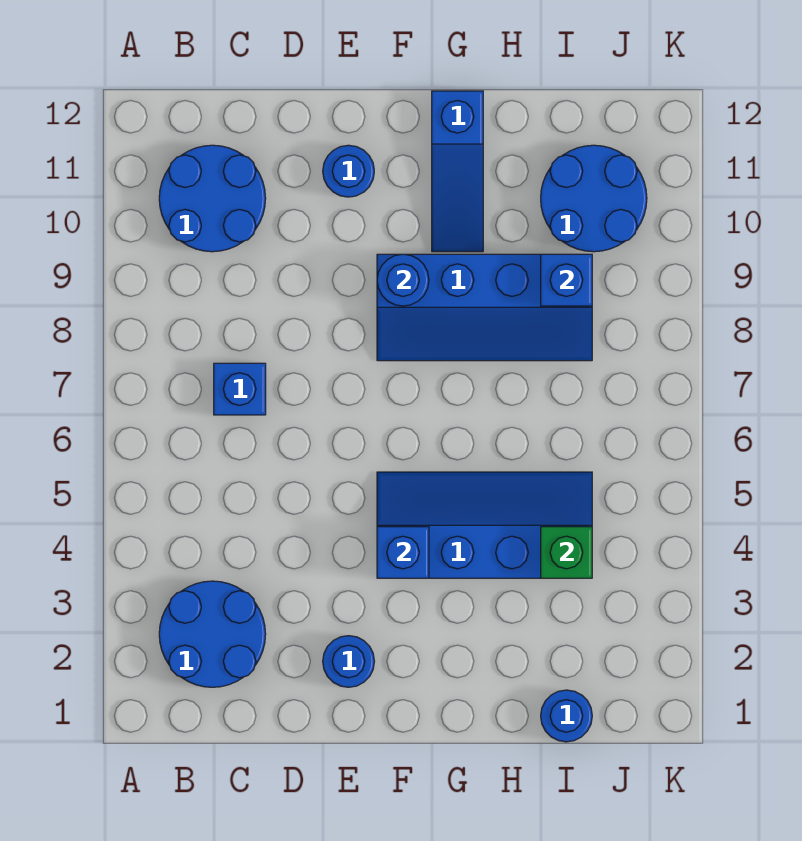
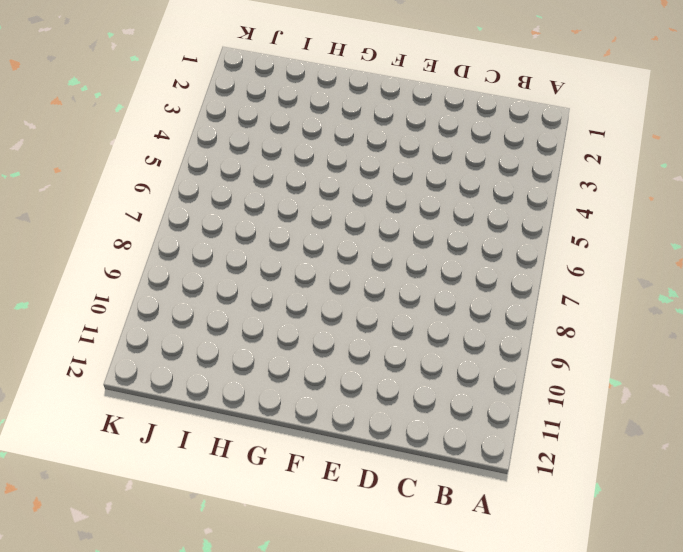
none -> blue 2x2 round brick [159,581,266,687]
none -> blue 2x2 round brick [159,145,266,252]
none -> blue 1x1 brick [214,363,266,415]

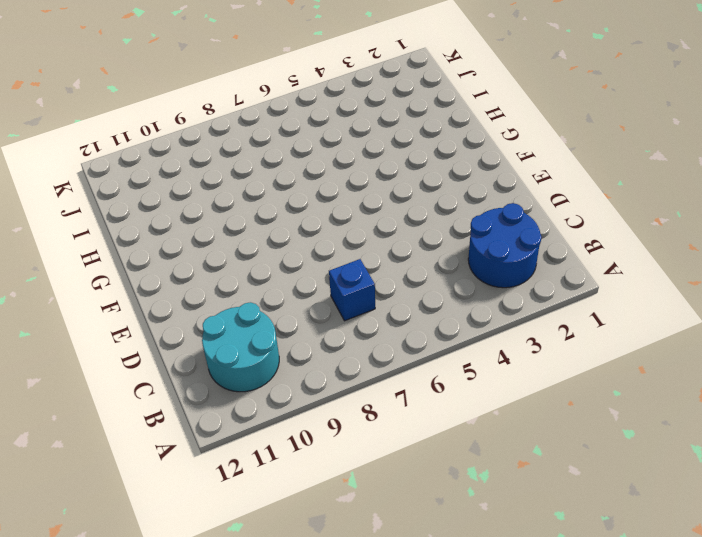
cyan 2x2 round brick [202,302,279,392] -> blue 2x2 round brick [159,145,266,252]
none -> blue 1x1 round brick [323,636,374,687]
none -> blue 1x1 round brick [323,145,374,197]
none -> blue 2x4 slope [377,472,592,578]

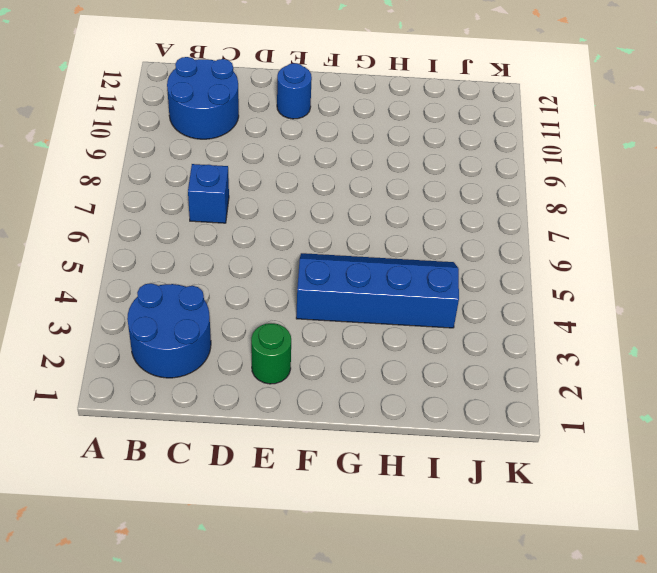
green 1x1 round brick [251,323,291,384] -> blue 1x1 round brick [323,636,374,687]
none -> blue 2x4 slope [377,254,592,361]
none -> blue 1x3 slope [432,91,483,252]
none -> blue 1x1 round brick [541,690,592,742]

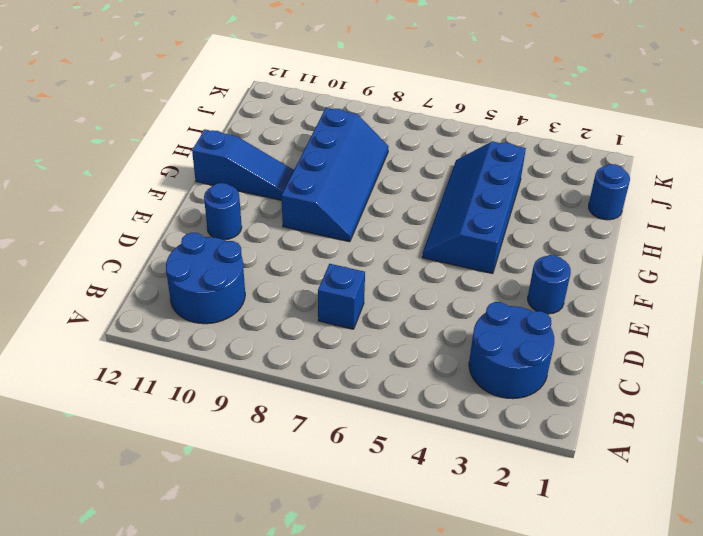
none -> blue 2x2 round brick [541,145,647,252]
none -> blue 1x1 brick [377,527,429,578]
none -> blue 1x1 round brick [377,254,429,306]

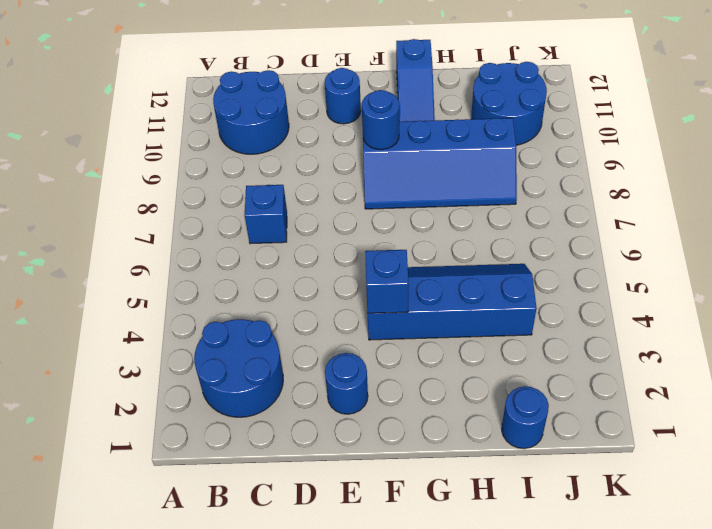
none -> green 1x1 brick [541,527,592,578]
none -> blue 1x1 brick [541,254,592,306]

